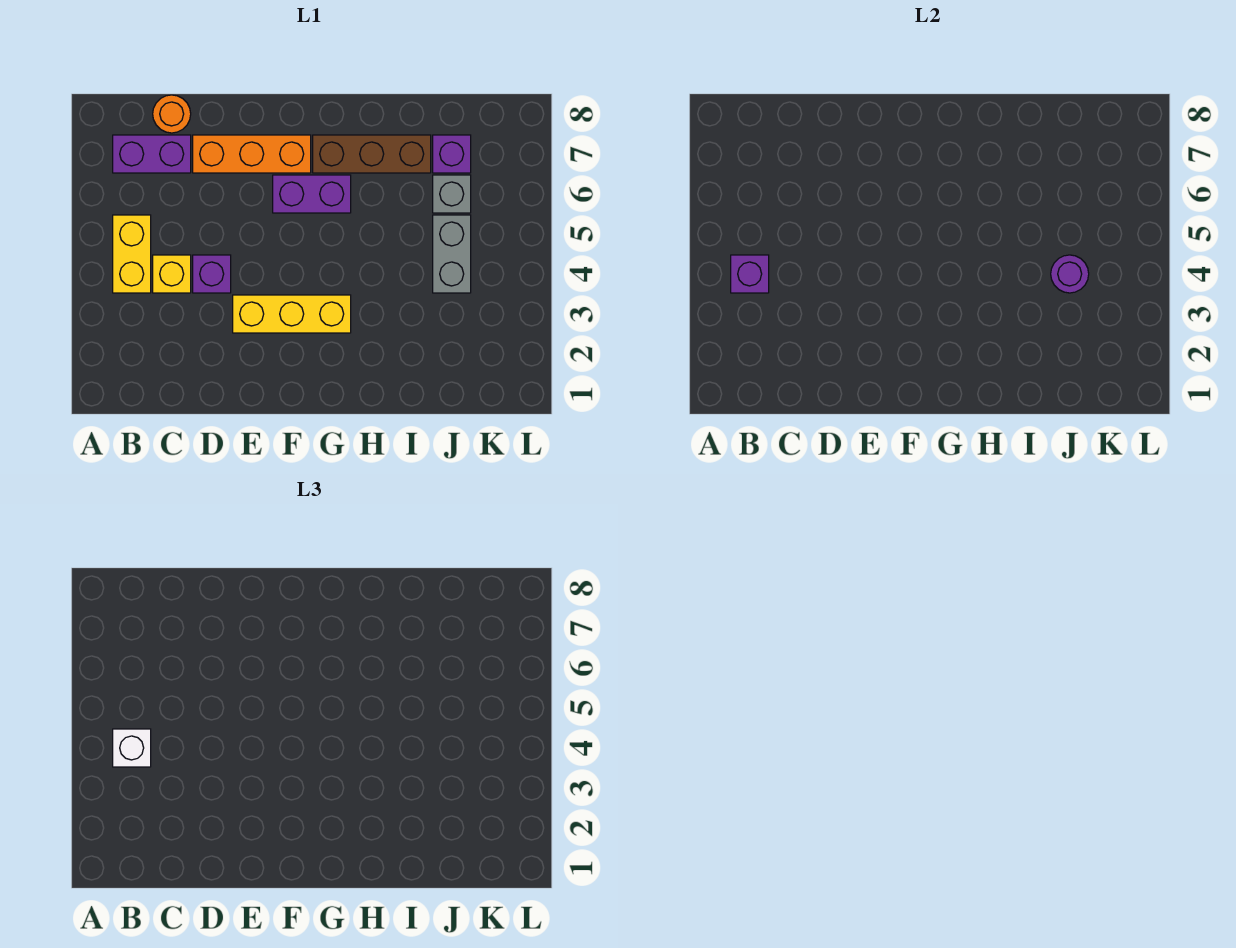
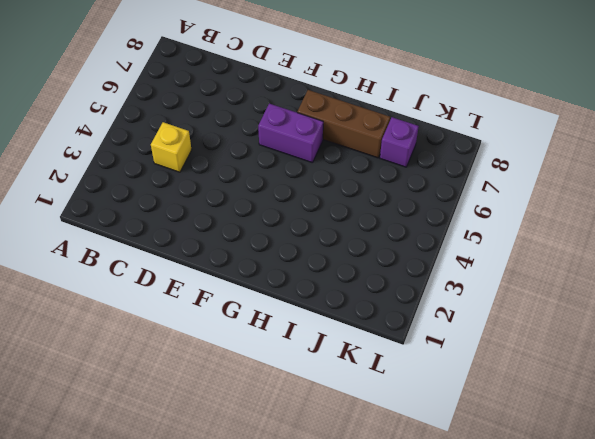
none -> yellow 1x2 brick [113,215,151,293]
none -> purple 1x2 brick [113,135,191,173]
none -> orange 1x1 round brick [153,95,191,133]

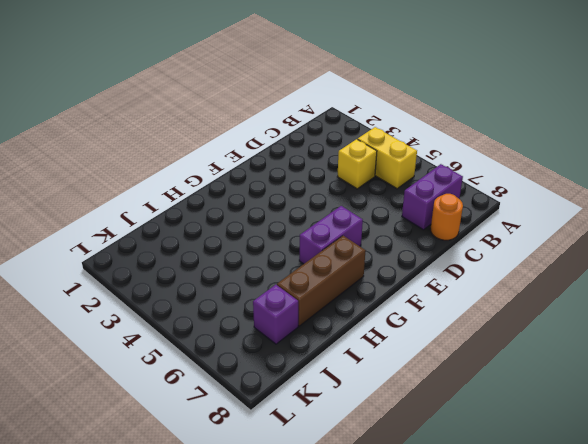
none -> purple 1x1 brick [193,255,231,293]
none -> orange 1x3 brick [193,135,311,173]
none -> yellow 1x3 brick [233,295,351,333]

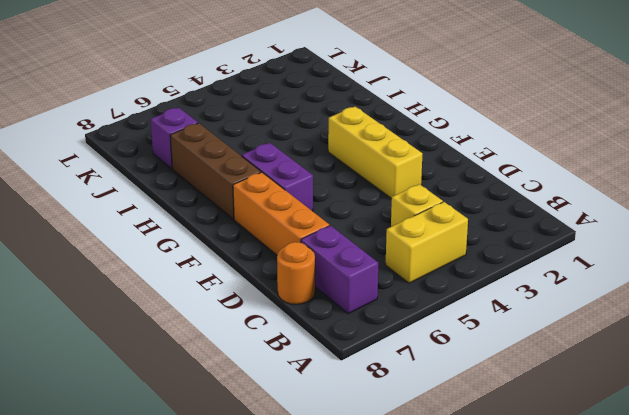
none -> purple 1x1 brick [193,255,231,293]
none -> grey 1x2 brick [433,215,471,293]
none -> grey 1x1 brick [433,175,471,213]

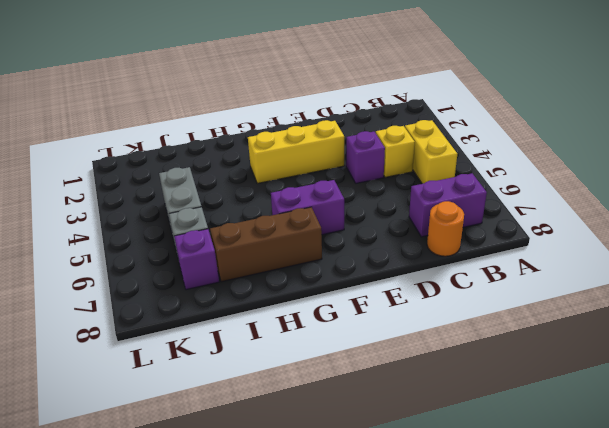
none -> orange 1x3 brick [193,135,311,173]
none -> purple 1x1 brick [731,255,769,293]
none -> purple 1x1 round brick [1051,255,1089,293]

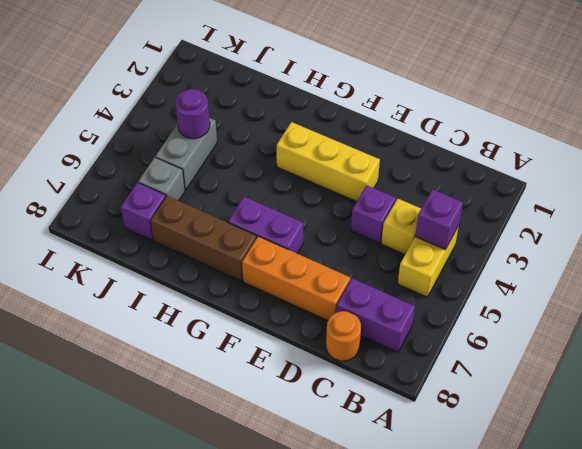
none -> white 1x1 brick [113,729,151,767]

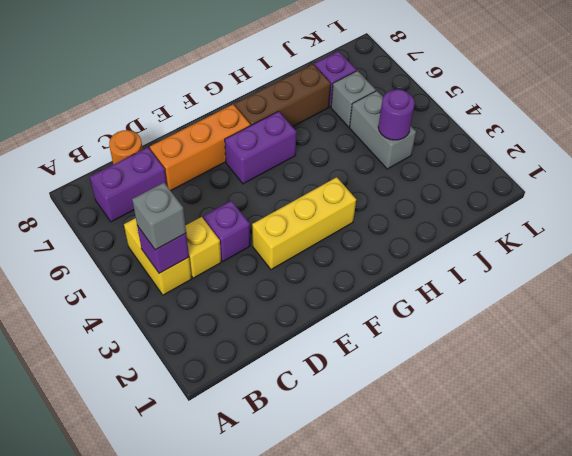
grey 1x1 brick [132,183,186,250] -> white 1x1 brick [113,729,151,767]

